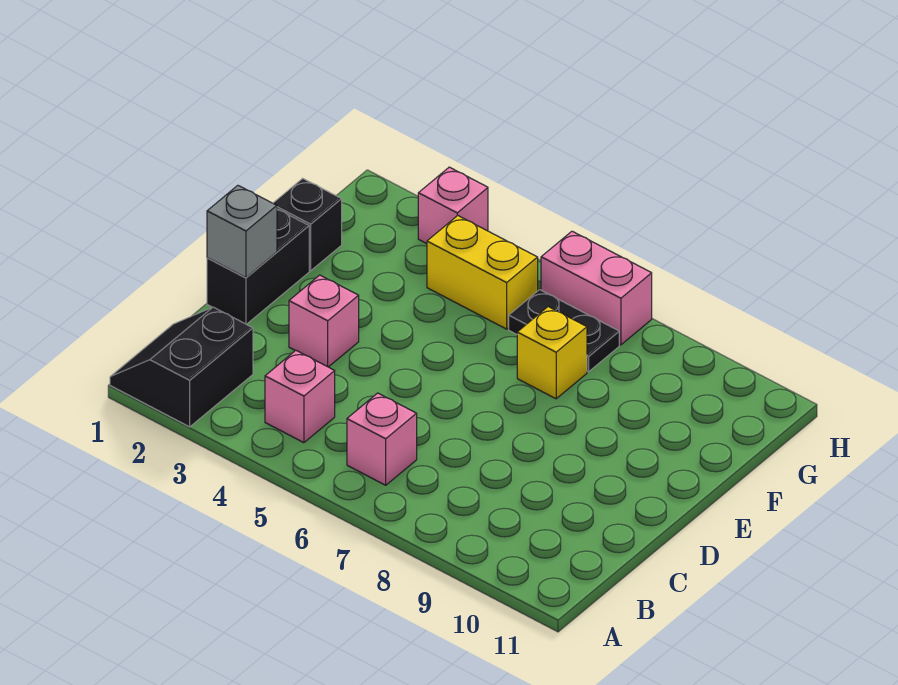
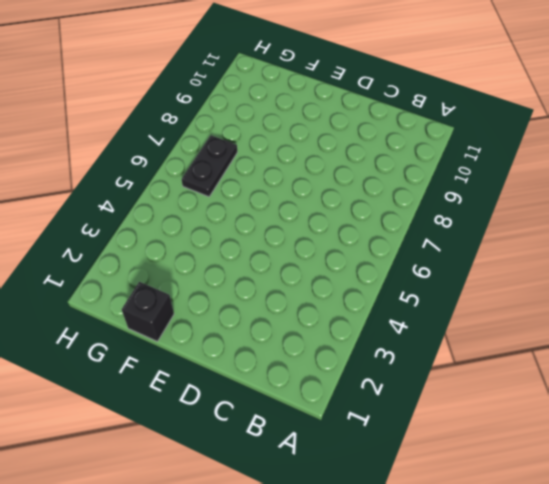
none -> black 2x2 slope [110,307,253,427]
none -> pink 1x1 brick [265,351,335,443]
none -> pink 1x1 brick [347,393,417,485]

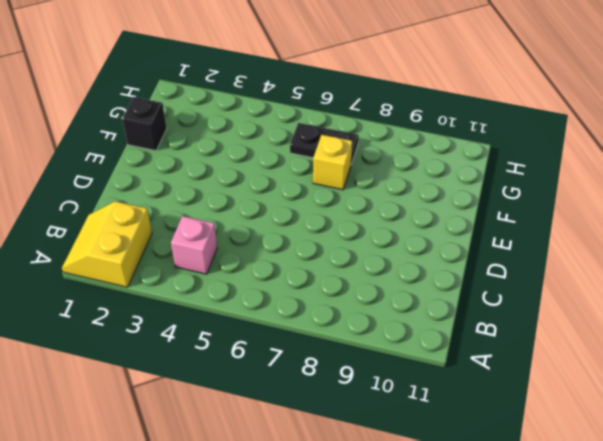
yellow 2x2 slope [62,201,152,287] -> black 2x2 slope [110,307,253,427]
none -> pink 1x1 brick [347,393,417,485]
none -> black 1x2 brick [207,209,309,324]
none -> pink 1x1 brick [289,275,359,367]

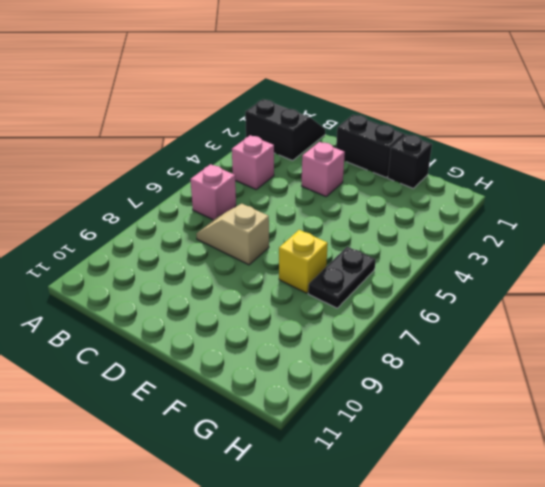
tan 1x2 slope [196,204,269,265] -> none
none -> yellow 1x2 brick [427,216,538,329]
none -> pink 1x1 brick [418,167,488,244]
none -> pink 1x2 brick [541,231,652,345]

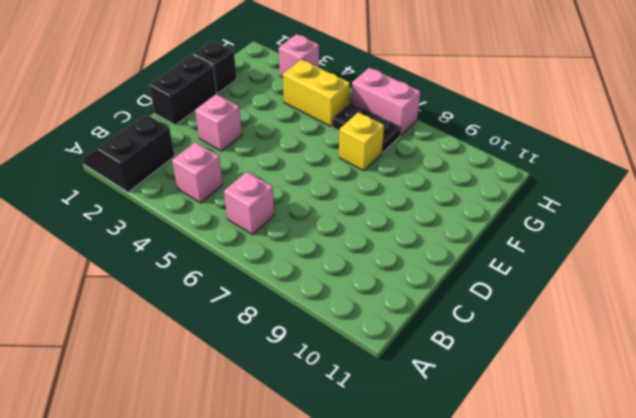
none -> grey 1x1 brick [207,186,277,278]

